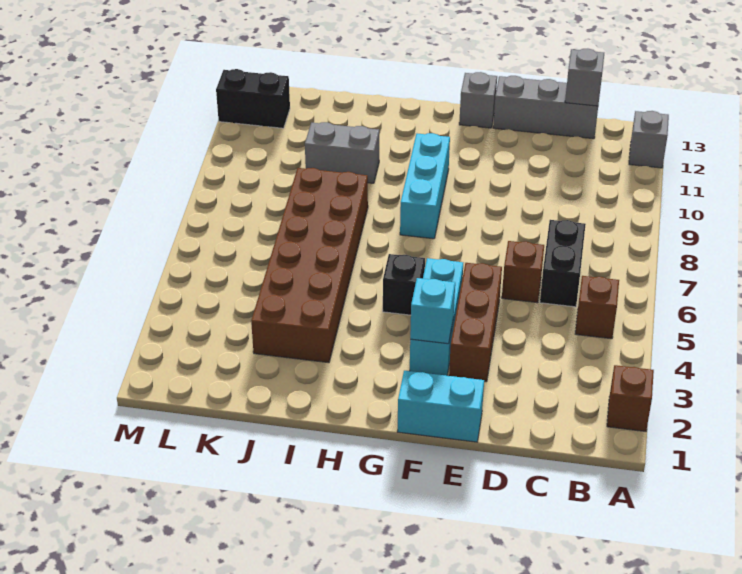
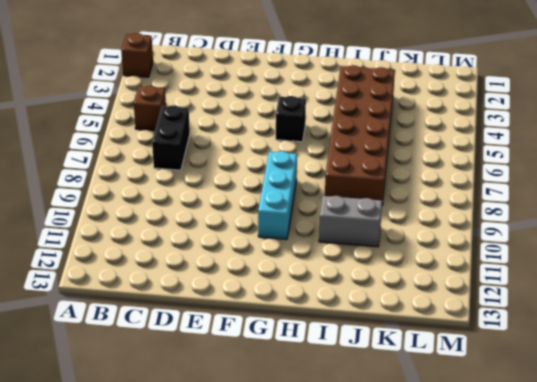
none -> grey 1x1 brick [629,111,669,168]
none -> grey 1x3 brick [493,76,598,139]
none -> brown 1x1 brick [502,241,544,303]

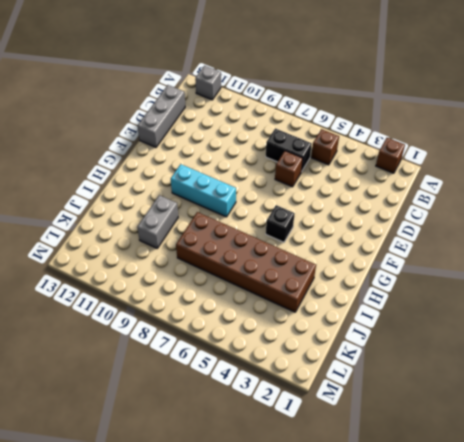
none -> cyan 1x2 brick [397,371,484,442]
none -> brown 1x3 brick [449,263,502,382]
none -> cyan 1x3 brick [410,258,463,376]

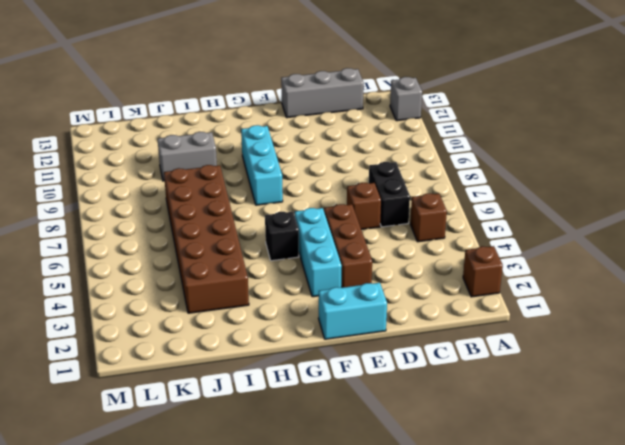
none -> grey 1x1 brick [459,72,497,128]
none -> black 1x2 brick [216,69,290,128]
none -> grey 1x1 brick [565,49,604,106]

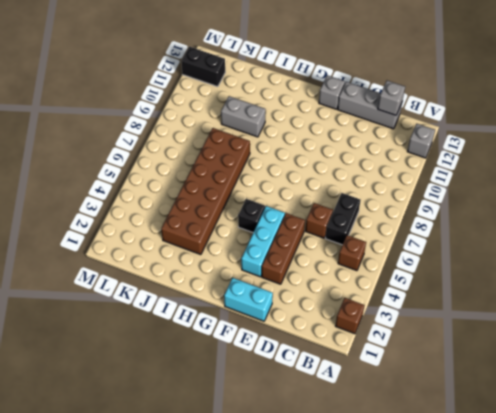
none -> cyan 1x3 brick [400,133,450,239]
none -> cyan 1x1 brick [410,278,455,344]

